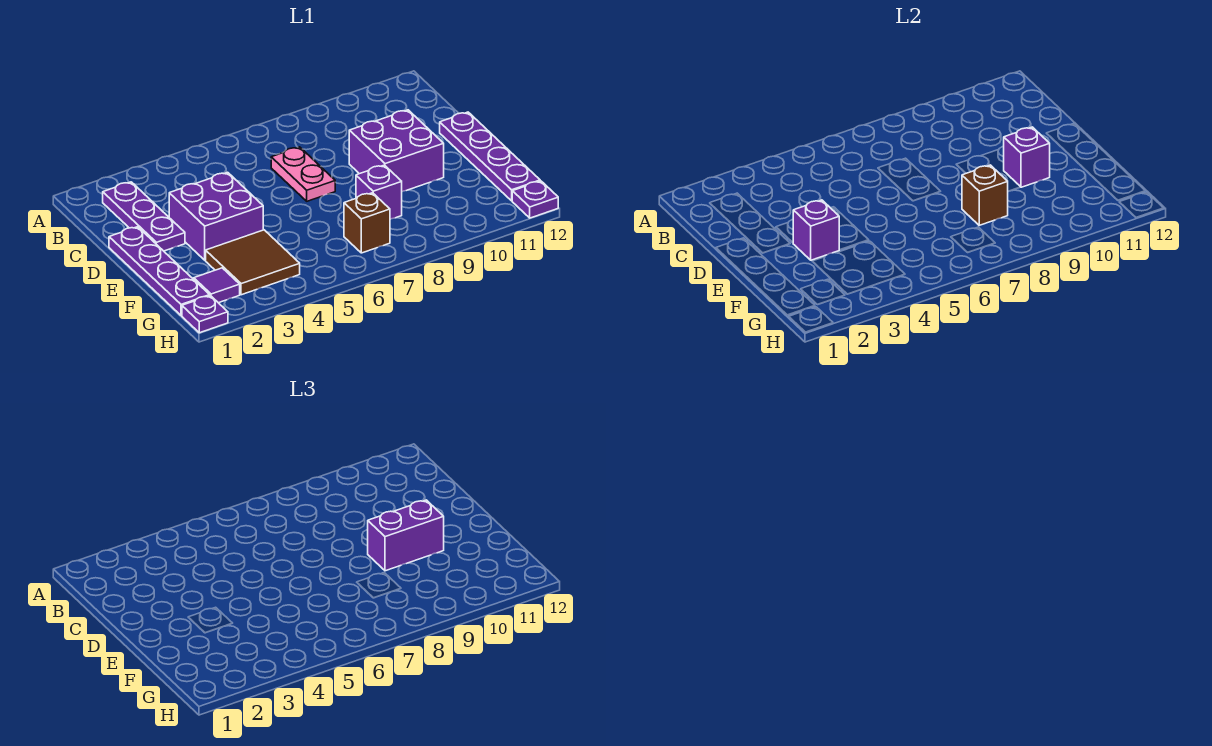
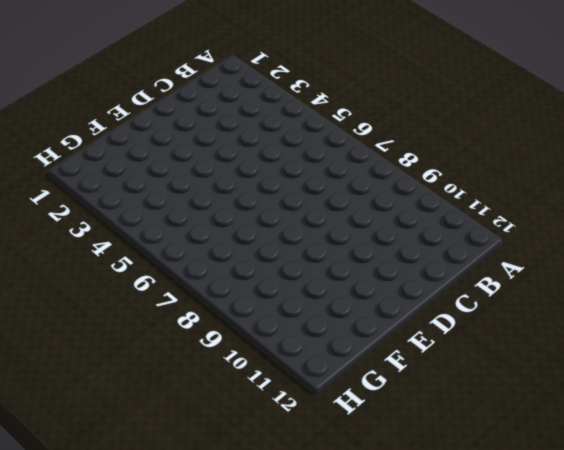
none -> purple 1x3 plate [103,182,185,251]
none -> pink 1x2 plate [271,147,335,201]
none -> purple 1x4 plate [109,227,210,316]

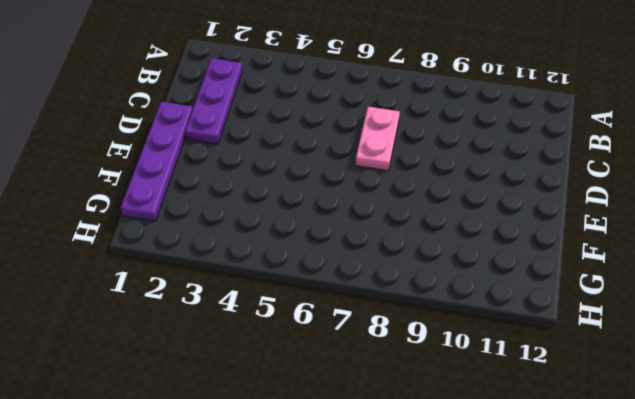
none -> purple 2x2 brick [169,172,263,260]
none -> purple 2x2 brick [349,110,444,192]
none -> purple 1x4 plate [440,112,540,201]

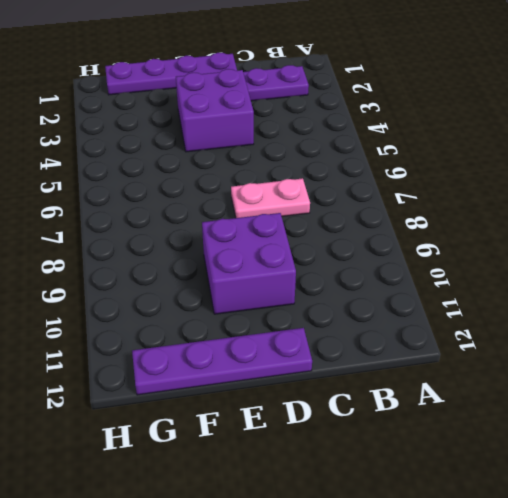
none -> brown 2x2 tile [206,230,300,295]
none -> purple 1x1 brick [356,165,402,219]
none -> purple 1x1 tile [194,268,240,303]

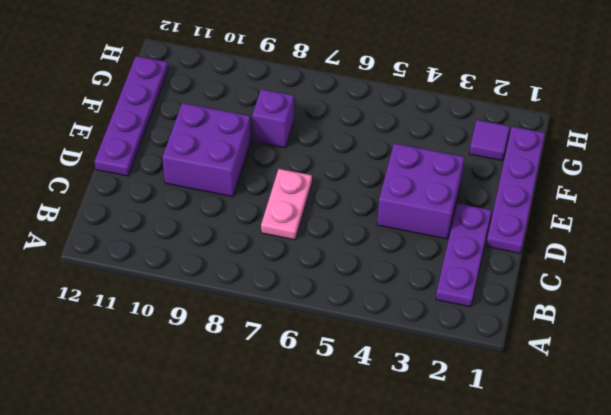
none -> brown 2x2 tile [206,230,300,295]
none -> brown 1x1 brick [344,193,390,253]
none -> purple 1x1 plate [182,296,228,333]

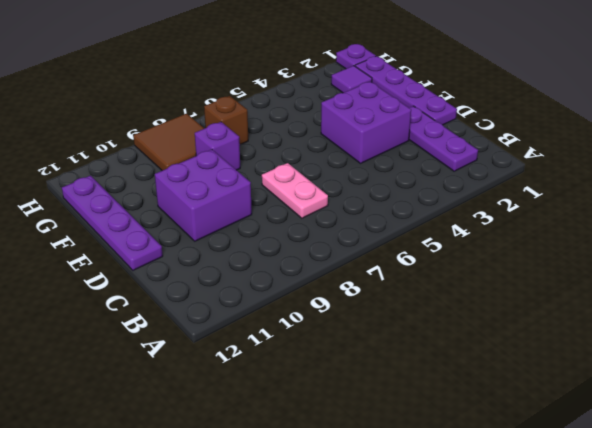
brown 2x2 tile [133,114,204,171] -> brown 2x2 tile moved to [206,230,300,295]
none -> purple 1x1 plate [512,181,558,218]
none -> purple 1x1 brick [793,200,839,260]
none -> purple 1x1 brick [1004,127,1050,187]

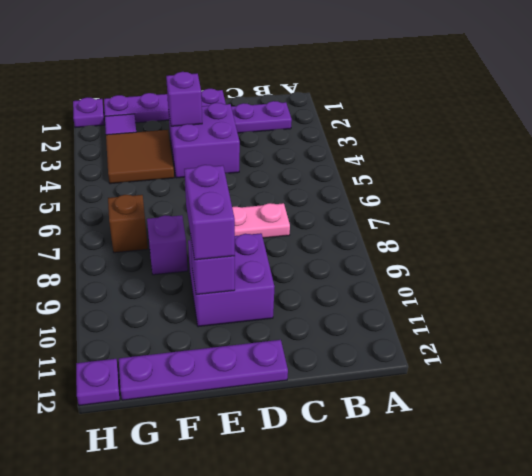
none -> brown 1x1 brick [962,165,1008,225]

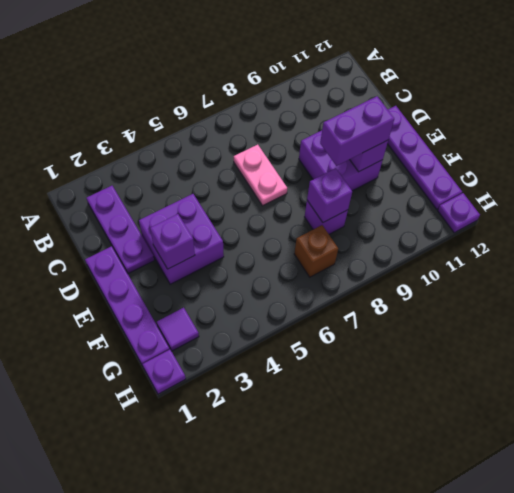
purple 1x1 brick [307,168,352,222] -> brown 1x1 brick [962,165,1008,225]
none -> brown 2x2 tile [206,230,300,295]

